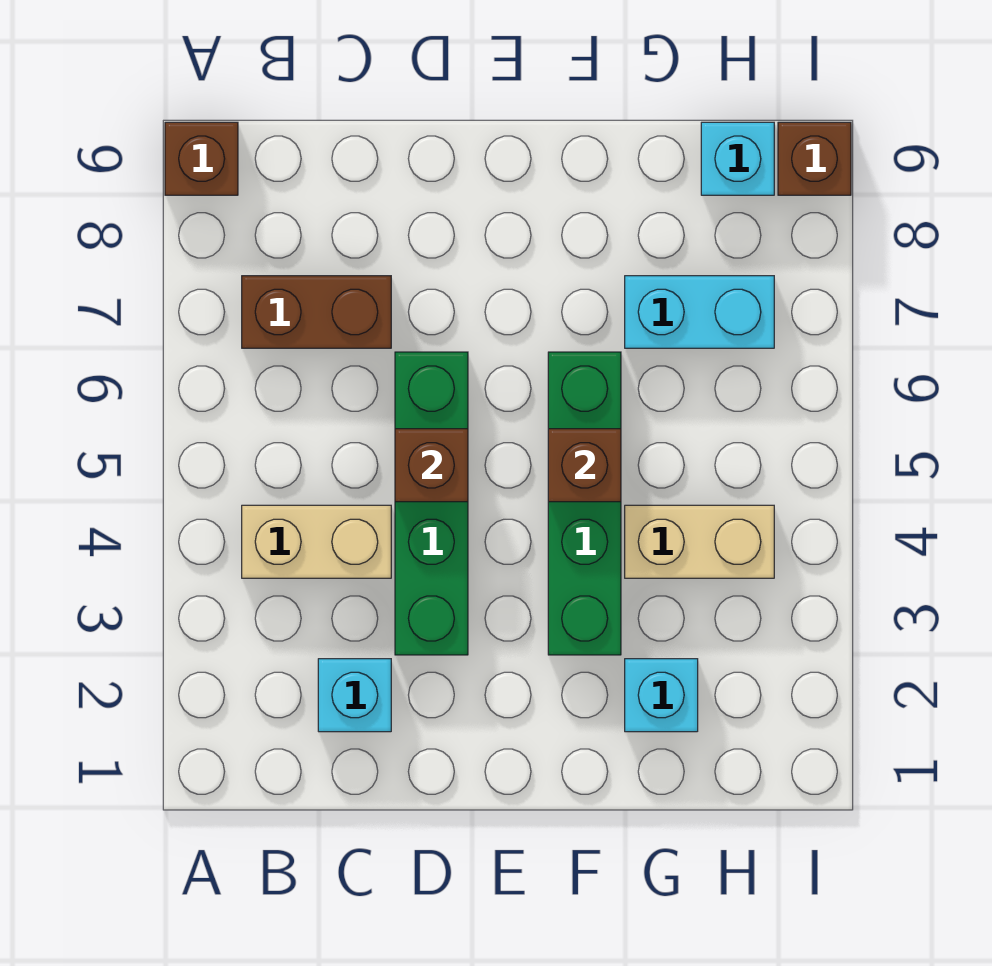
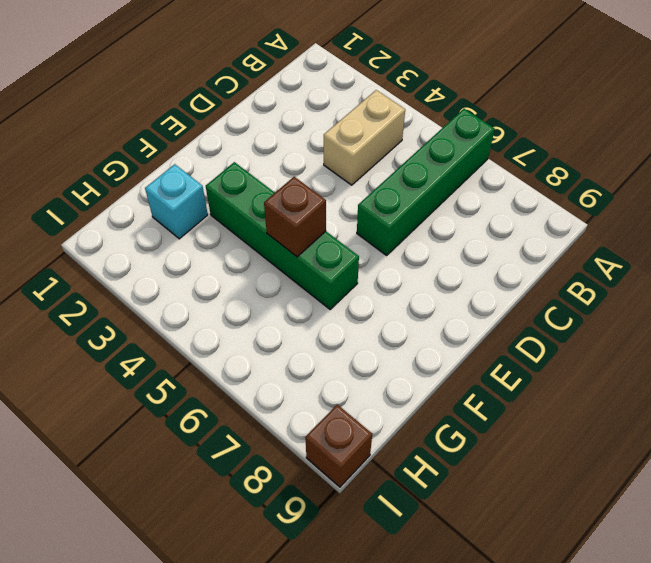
green 1x4 brick [357,109,495,255] -> green 1x4 brick turned to [395,352,468,655]
none -> brown 1x1 brick [165,122,238,195]
none -> brown 1x2 brick [242,276,391,348]
none -> cyan 1x1 brick [318,659,391,732]

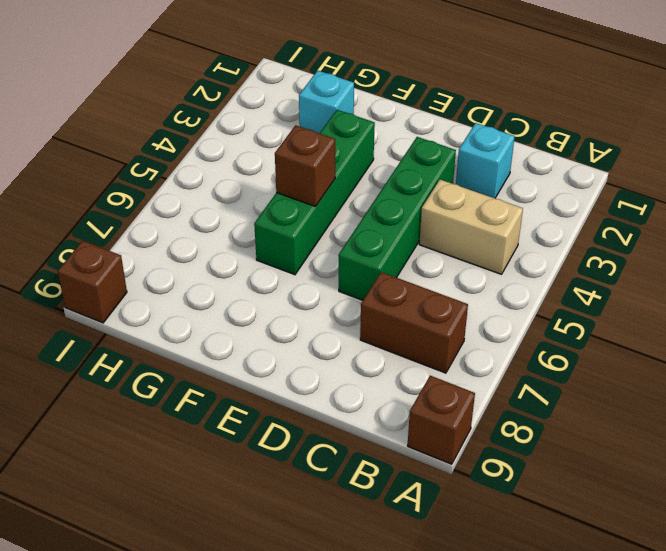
none -> tan 1x2 brick [625,505,774,578]
none -> cyan 1x2 brick [625,276,774,348]
none -> cyan 1x1 brick [701,122,774,195]

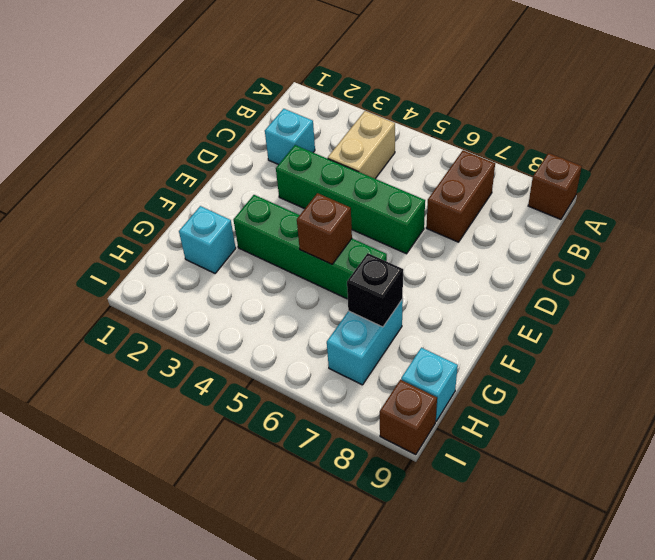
black 1x1 brick [347,253,403,327] -> none
none -> tan 1x2 brick [625,505,774,578]
none -> brown 1x1 brick [395,429,468,502]

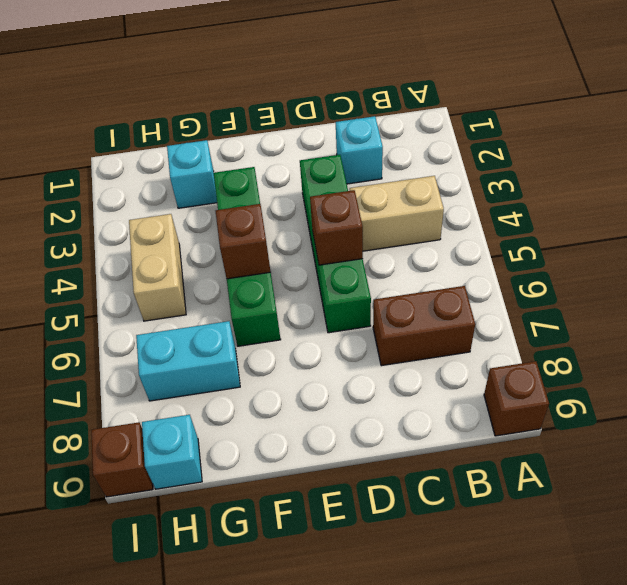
tan 1x2 brick [129,214,186,321] -> tan 1x2 brick turned to [625,505,774,578]

